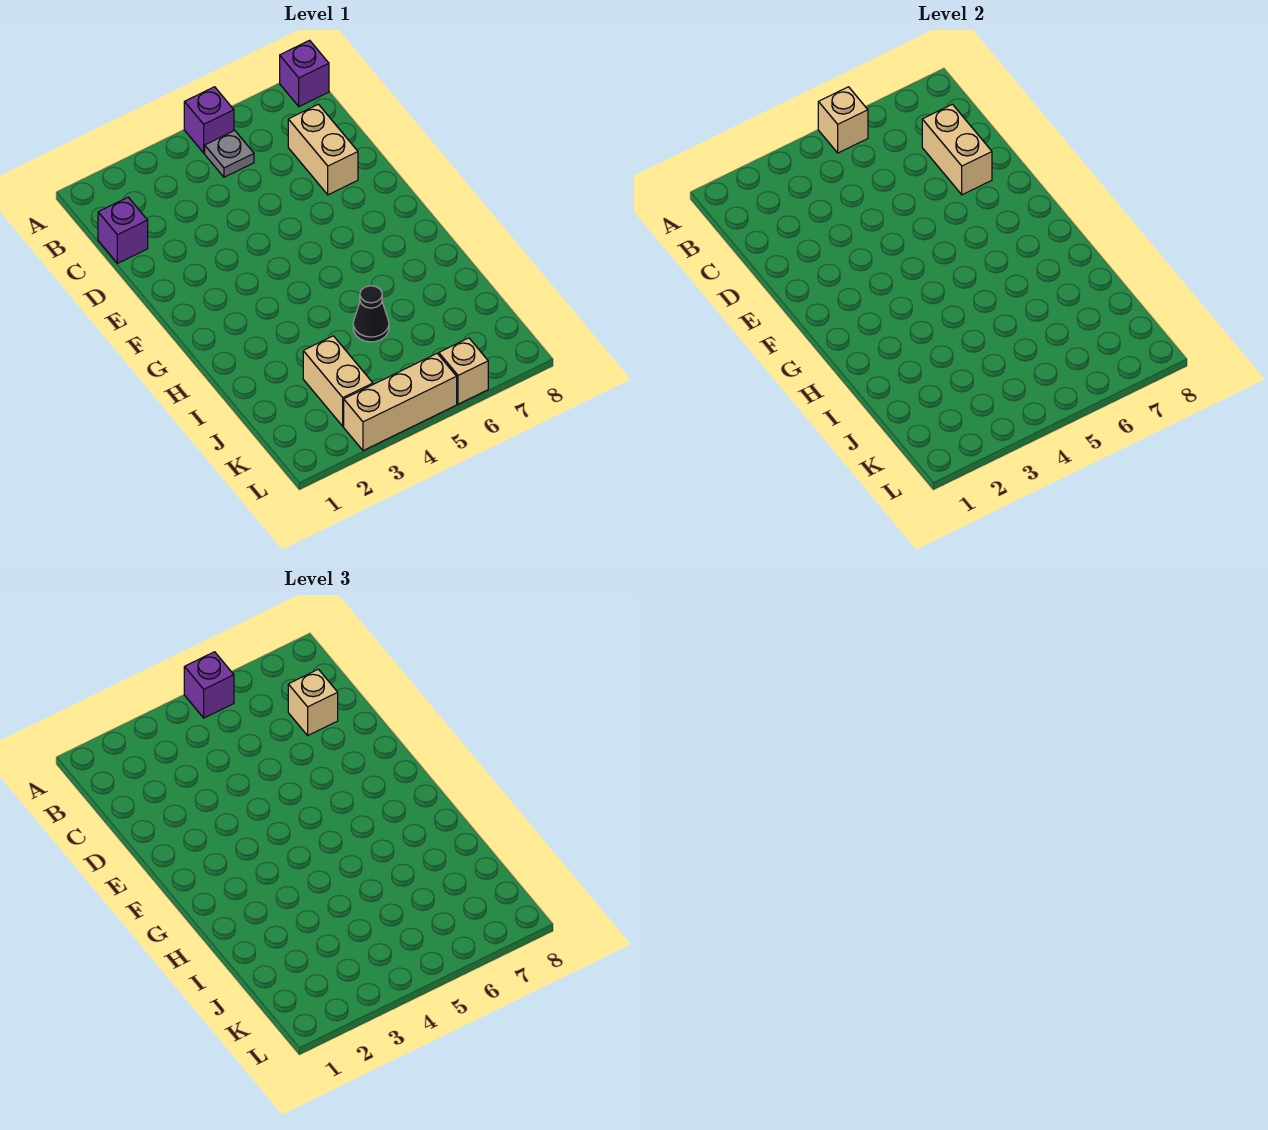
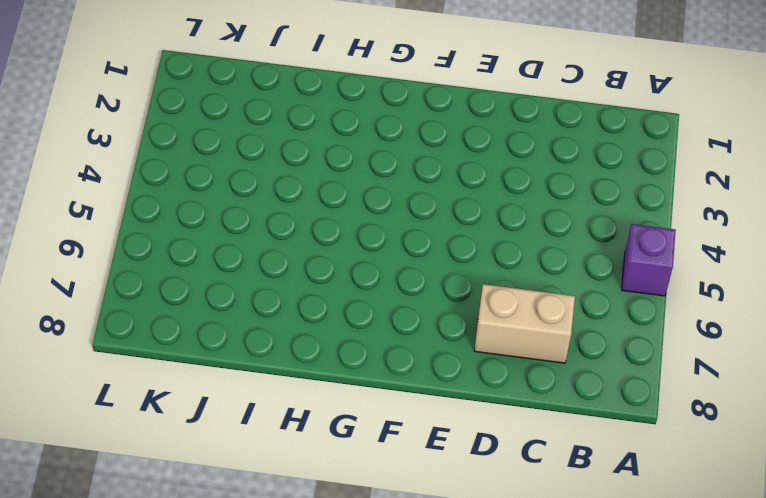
none -> purple 1x1 brick [280,40,329,107]
none -> grey 1x1 plate [205,130,254,177]
none -> purple 1x1 brick [98,197,148,263]

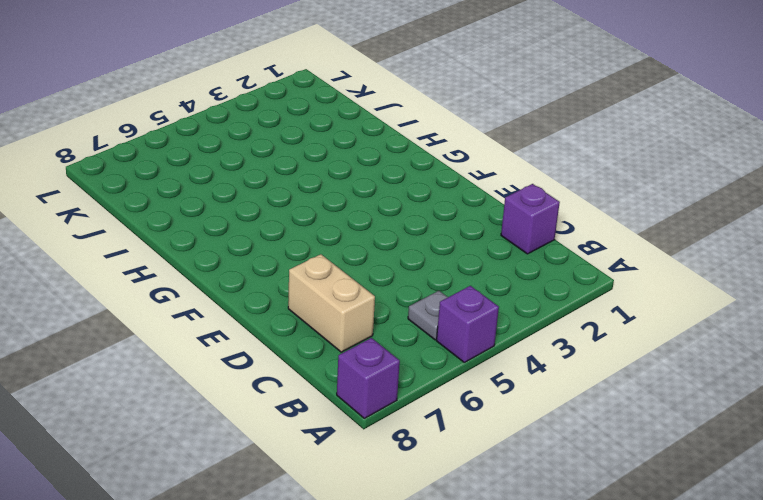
none -> black 1x1 cone [353,286,389,342]
none -> tan 1x2 brick [303,336,373,426]
none -> tan 1x3 brick [344,354,457,451]

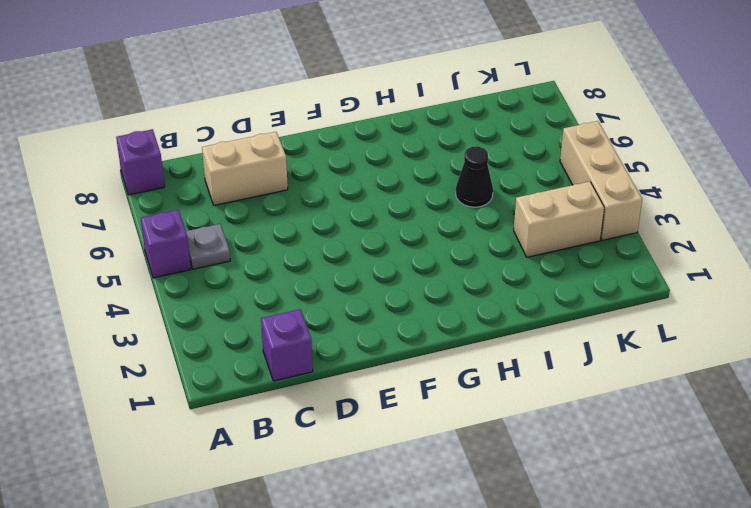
none -> tan 1x1 brick [439,338,488,404]
none -> tan 1x1 brick [818,87,868,153]
none -> tan 1x2 brick [922,104,992,195]

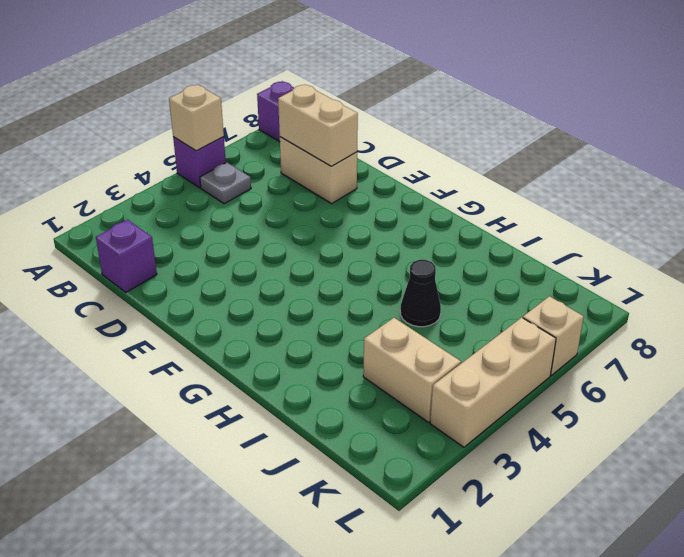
none -> purple 1x1 brick [184,652,234,718]
none -> tan 1x1 brick [288,669,338,735]

